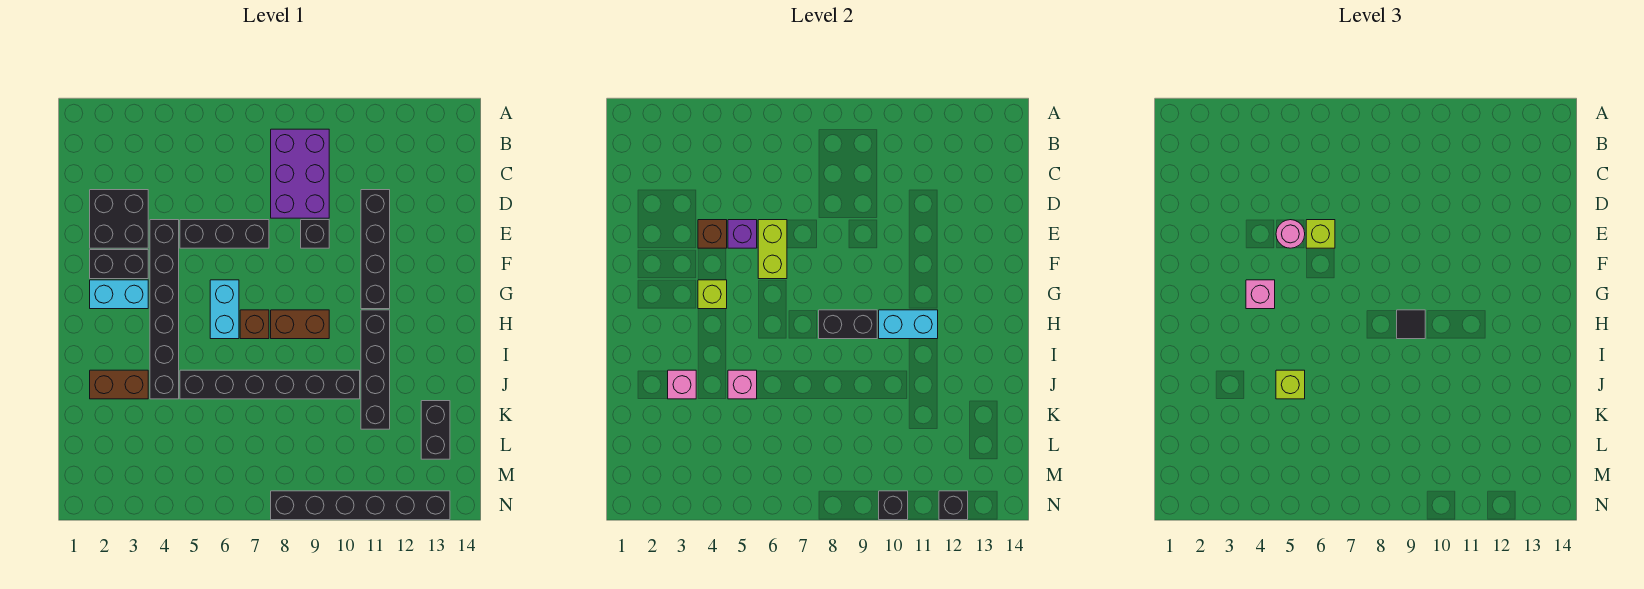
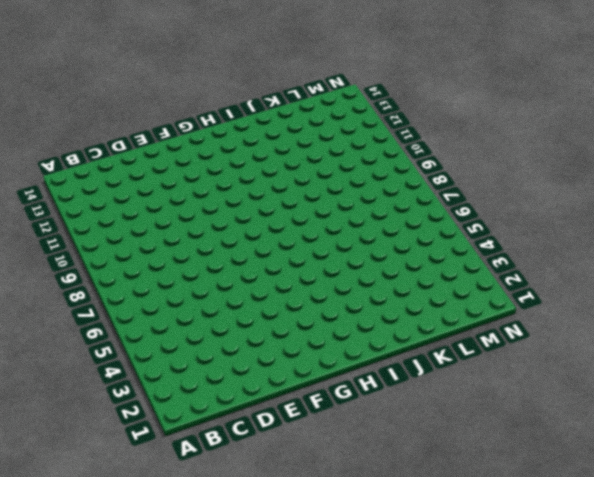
none -> purple 2x3 brick [271,129,329,218]
none -> black 2x2 brick [90,190,148,248]
none -> black 1x4 brick [361,190,390,309]
none -> black 1x6 brick [150,220,179,399]

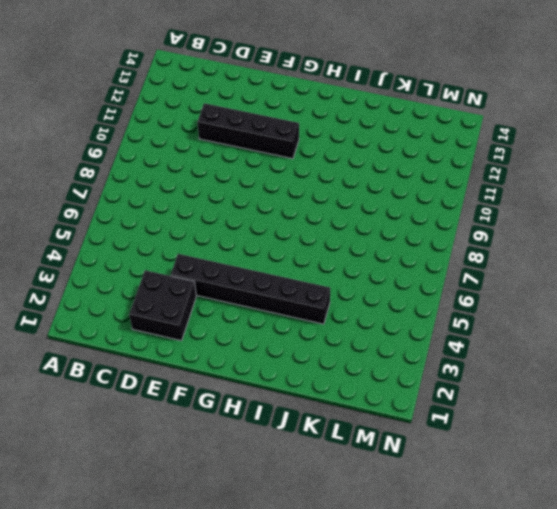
none -> purple 2x3 brick [271,129,329,218]
none -> black 1x3 brick [180,220,269,248]
none -> black 1x1 brick [301,220,329,248]
none -> black 1x2 brick [90,250,148,279]

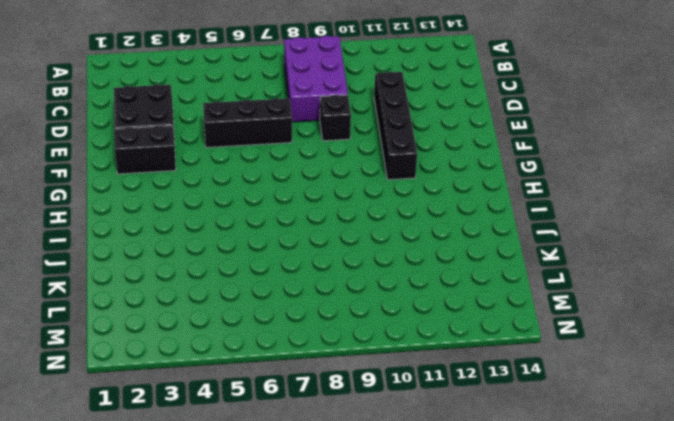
none -> black 1x6 brick [150,220,179,399]
none -> cyan 1x2 brick [90,280,148,309]
none -> cyan 1x2 brick [210,280,239,339]
none -> brown 1x1 brick [240,310,269,339]

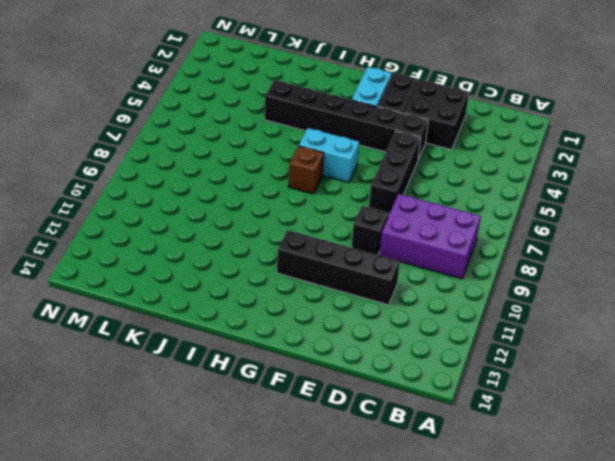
none -> brown 1x2 brick [271,310,329,339]
none -> black 1x4 brick [361,310,390,429]
none -> brown 1x2 brick [90,370,148,399]
none -> black 1x6 brick [180,370,360,399]

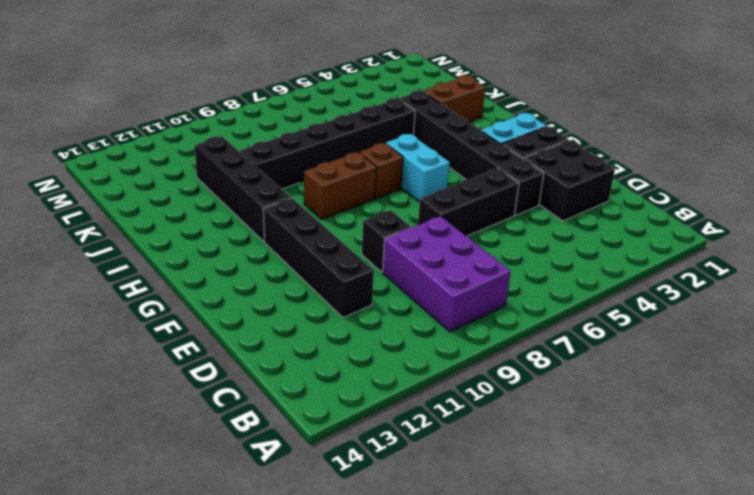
none -> black 1x2 brick [421,401,450,459]
none -> black 1x6 brick [271,491,450,520]
none -> brown 1x1 brick [698,220,727,248]
none -> purple 1x1 brick [728,220,757,248]

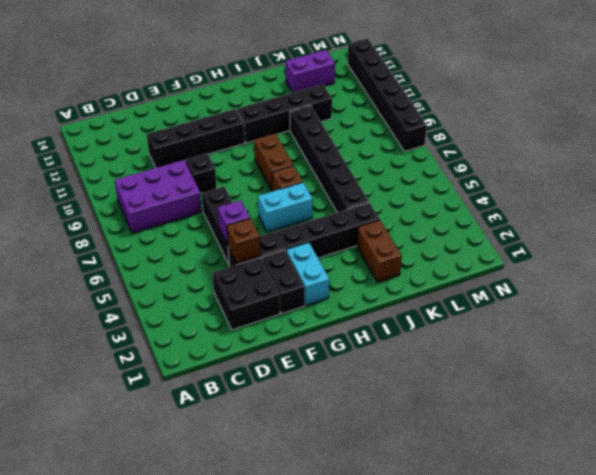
purple 1x2 brick [285,50,335,92] -> black 1x2 brick [421,401,450,459]
none -> lime 1x2 brick [758,220,787,279]
none -> lime 1x1 brick [698,280,727,309]
none -> black 1x2 brick [819,310,877,339]
none -> cyan 1x2 brick [879,310,938,339]

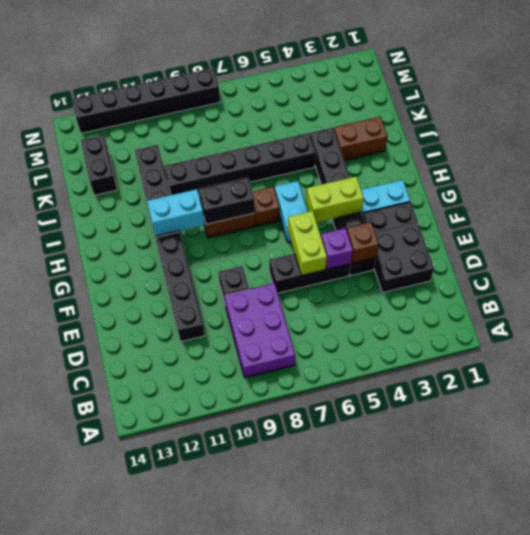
lime 1x2 brick [306,177,364,223] -> lime 1x1 brick [698,280,727,309]
none -> pink 1x1 brick [668,370,696,399]
none -> pink 1x1 brick [728,370,757,399]
none -> black 1x1 brick [879,491,908,520]
none -> black 1x1 brick [939,491,968,520]

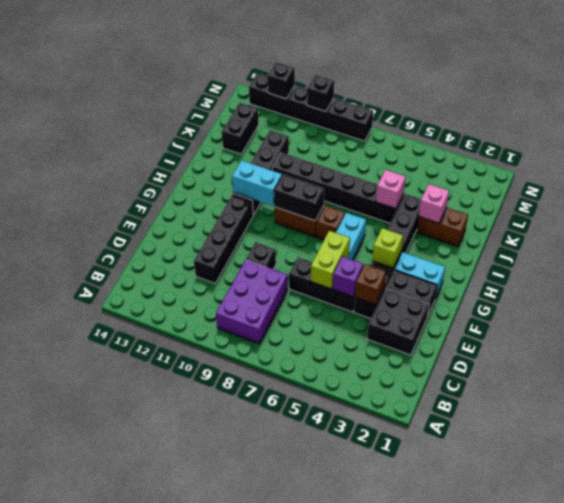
none -> pink 1x1 round brick [1276,220,1305,248]
none -> lime 1x1 brick [1306,220,1335,248]
none -> pink 1x1 brick [1246,280,1275,309]
none -> black 1x1 tile [1397,310,1425,339]

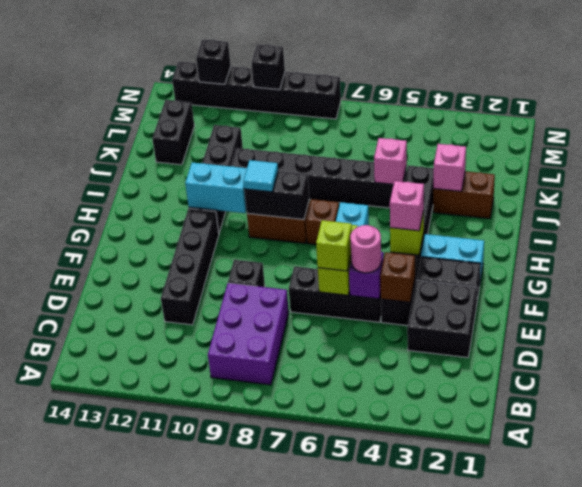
cyan 1x1 tile [243,160,278,192] -> black 1x1 tile [1397,310,1425,339]
none -> lime 1x1 brick [1276,370,1305,399]

